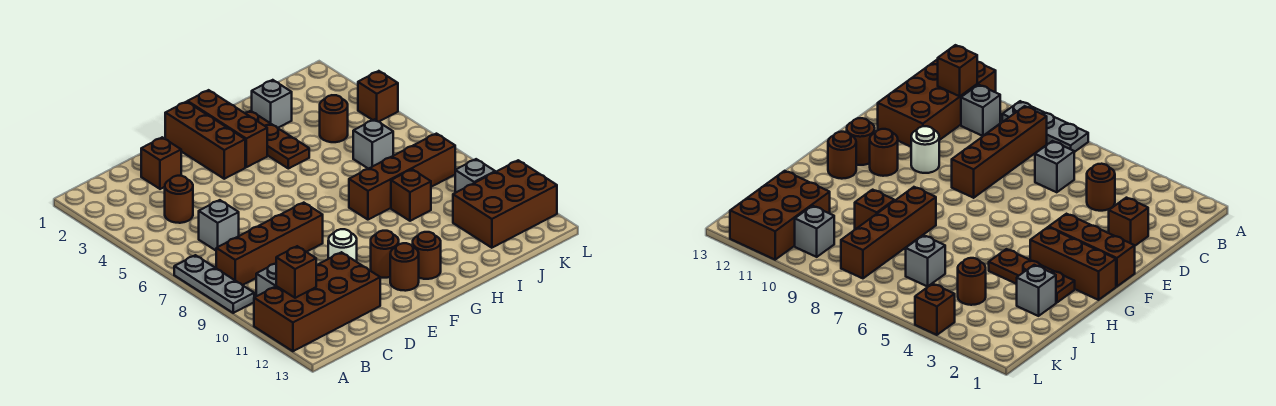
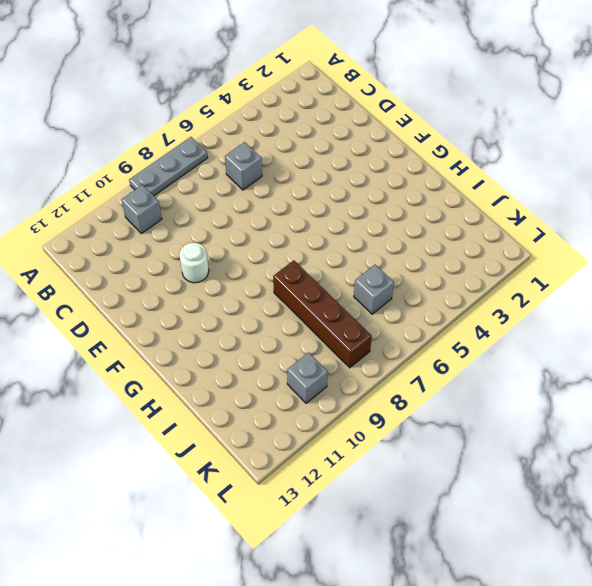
none -> brown 2x4 brick [254,252,380,351]
none -> brown 1x4 brick [216,203,323,285]
none -> brown 1x1 round brick [165,176,193,223]

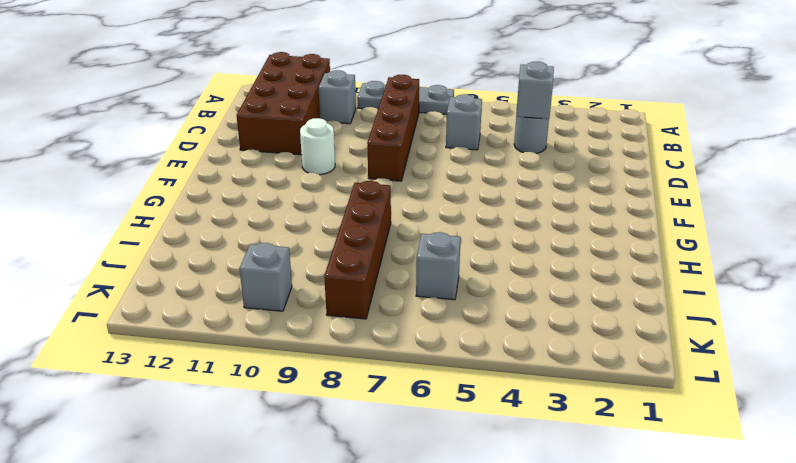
grey 1x1 round brick [514,117,549,153] -> brown 1x1 round brick [165,176,193,223]
grey 1x1 brick [516,62,554,119] -> grey 1x1 brick moved to [252,80,292,128]
none -> brown 1x1 brick [141,137,181,189]
none -> brown 1x3 brick [165,102,245,179]
none -> brown 1x1 round brick [371,231,399,278]

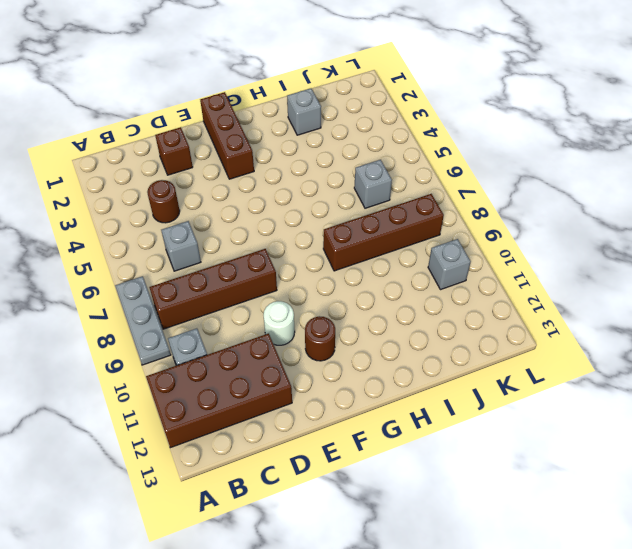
none -> brown 1x1 round brick [390,243,419,291]
none -> brown 1x3 brick [188,90,267,167]
none -> brown 1x1 round brick [413,232,441,279]

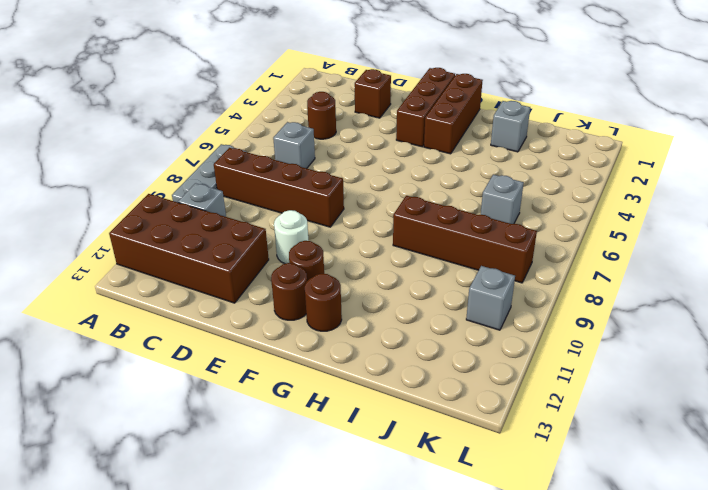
none -> brown 1x3 plate [245,111,309,169]
none -> brown 1x1 brick [391,169,431,221]
none -> brown 1x1 round brick [320,95,348,142]

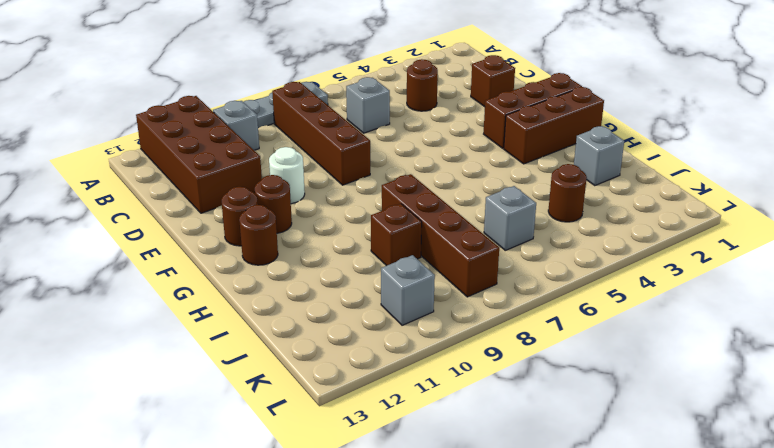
none -> brown 1x3 plate [245,111,309,169]
none -> brown 2x3 brick [453,160,557,248]
none -> brown 1x1 brick [358,71,398,122]

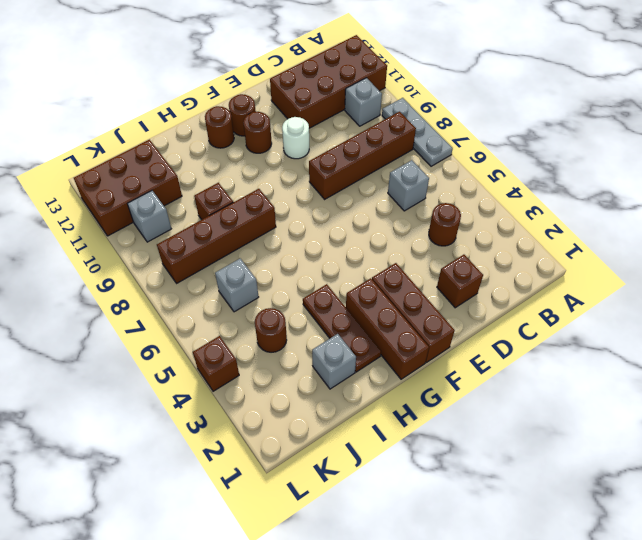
none -> brown 1x1 brick [276,246,316,298]

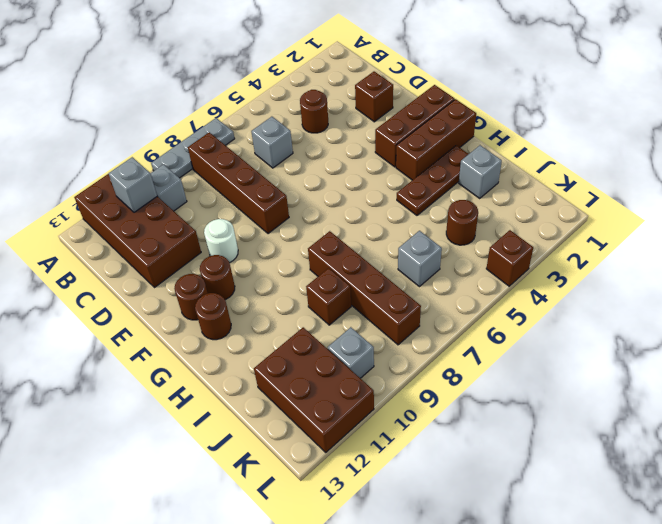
grey 1x1 brick [109,157,157,212] -> brown 1x1 brick [276,246,316,298]

